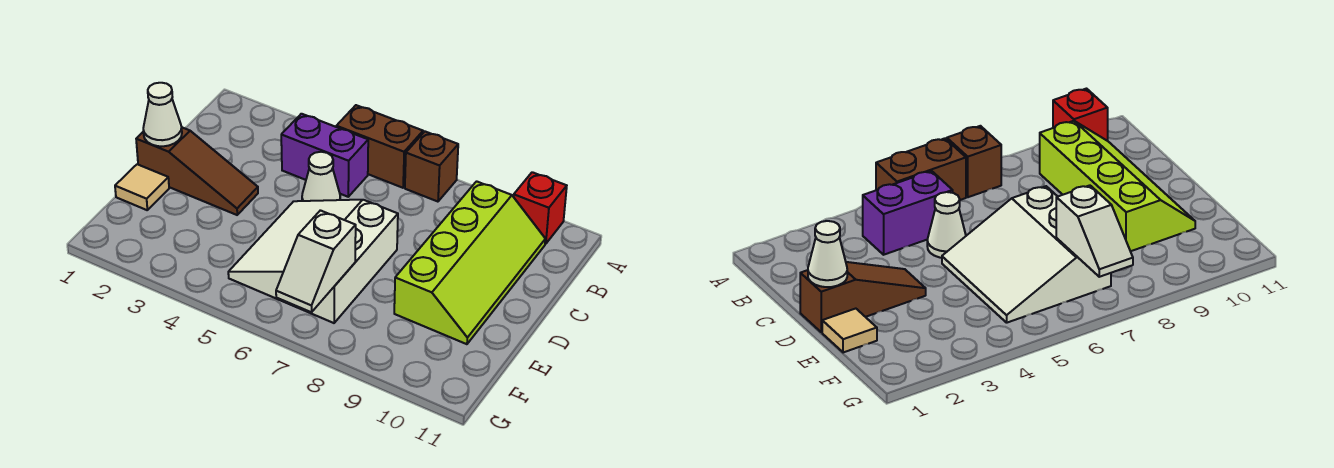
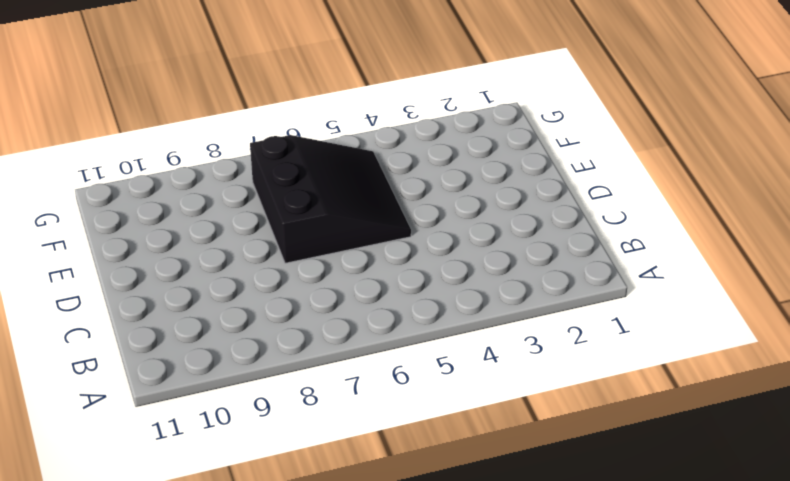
black 3x3 slope [250,135,411,263] -> white 3x3 slope [228,200,398,323]
none -> brown 1x2 brick [336,105,423,188]
none -> brown 1x1 brick [405,132,458,202]

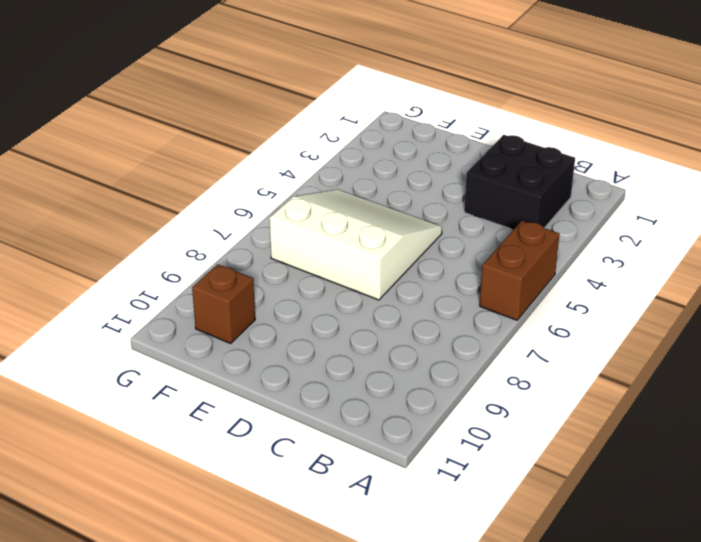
black 2x2 brick [464,135,575,229] -> none
brown 1x1 brick [192,264,255,343] -> brown 1x1 brick moved to [405,132,458,202]
none -> red 1x1 brick [514,172,567,244]
none -> purple 1x2 brick [281,114,368,197]

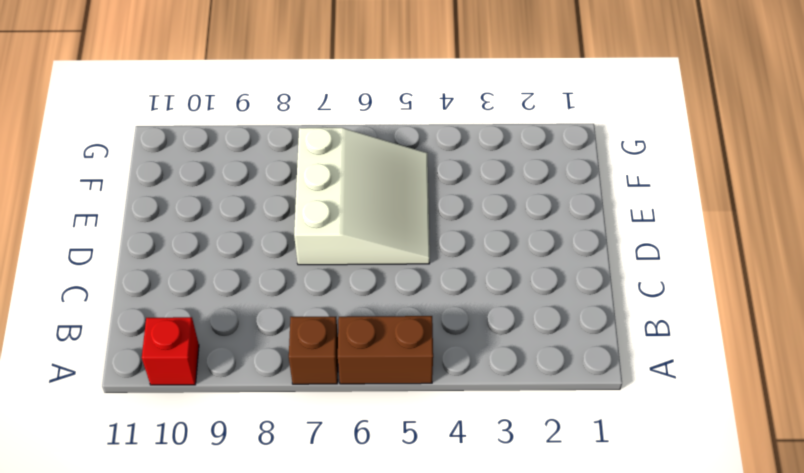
none -> purple 1x2 brick [281,114,368,197]
none -> lime 2x4 slope [394,181,545,344]

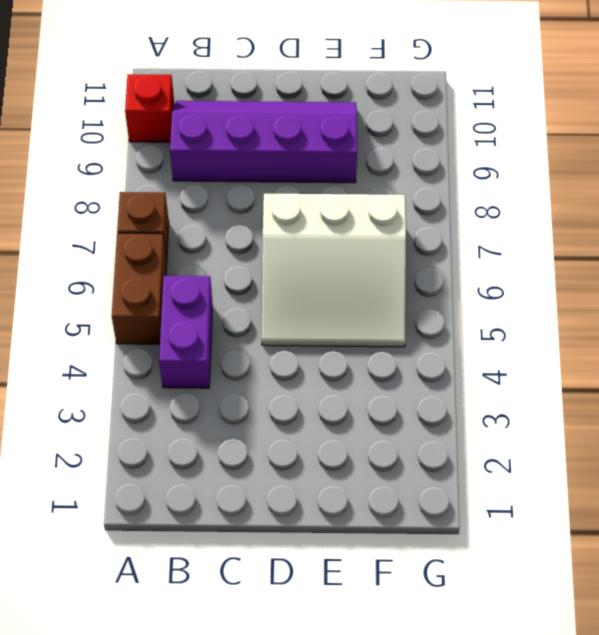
purple 2x4 slope [170,101,357,183] -> lime 2x4 slope [394,181,545,344]
none -> white 1x1 cone [302,152,340,201]
none -> brown 1x3 slope [136,128,258,215]

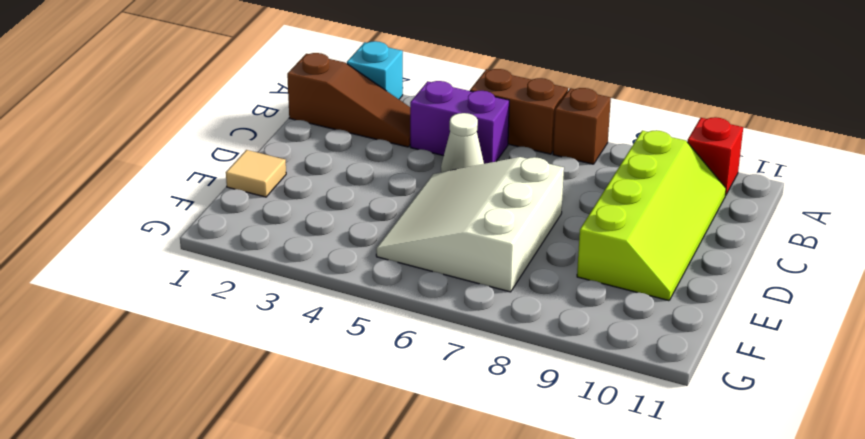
cyan 1x1 brick [347,41,403,99] -> none
brown 1x3 slope [287,53,410,147] -> brown 1x3 slope moved to [136,128,258,215]
none -> white 1x1 cone [143,83,182,146]
none -> white 1x2 slope [276,210,356,312]

